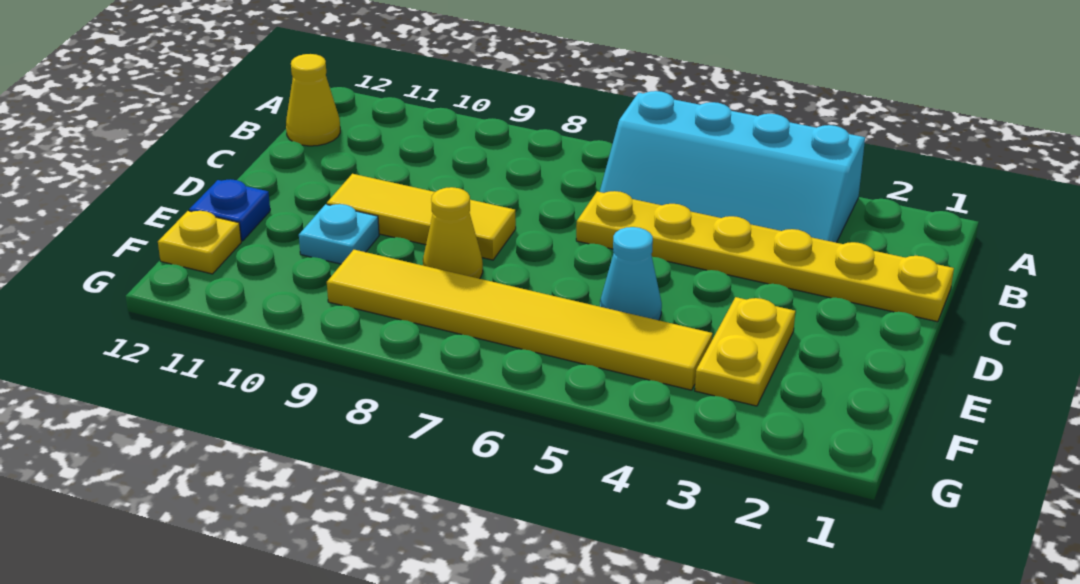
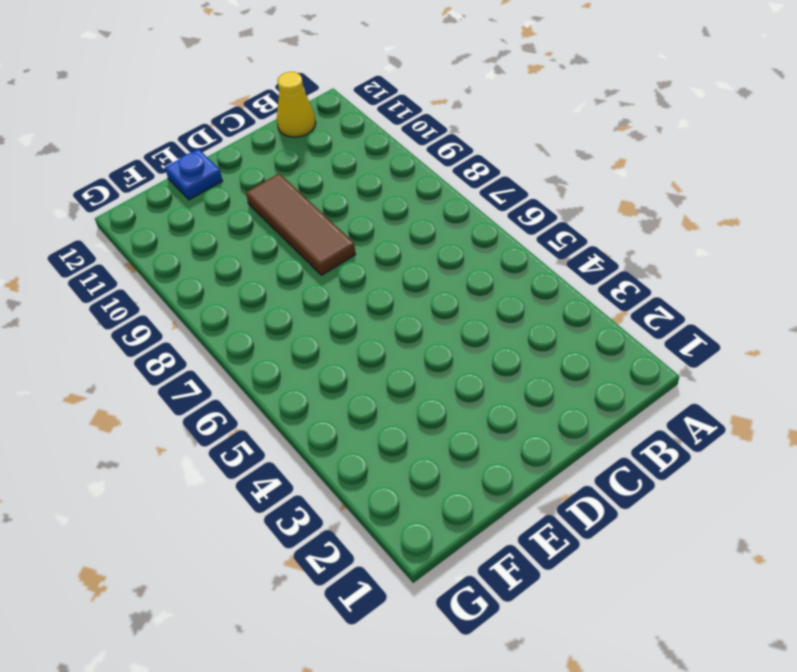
brown 1x3 tile [246,174,356,275] -> yellow 1x3 tile [327,174,516,260]
none -> cyan 2x4 slope [600,91,865,243]
none -> yellow 1x6 plate [576,191,954,322]

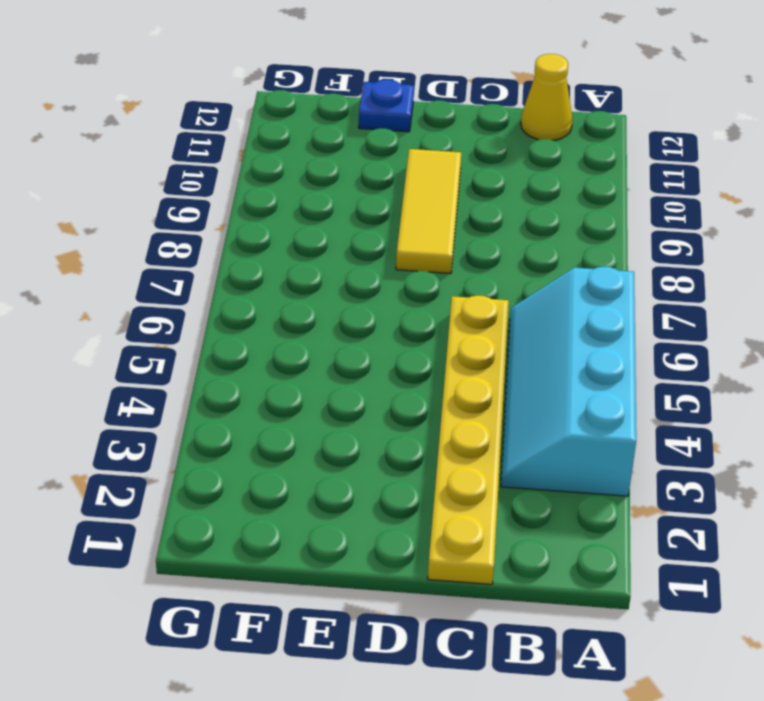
none -> yellow 1x2 plate [695,297,795,406]
none -> cyan 1x1 cone [600,227,662,320]

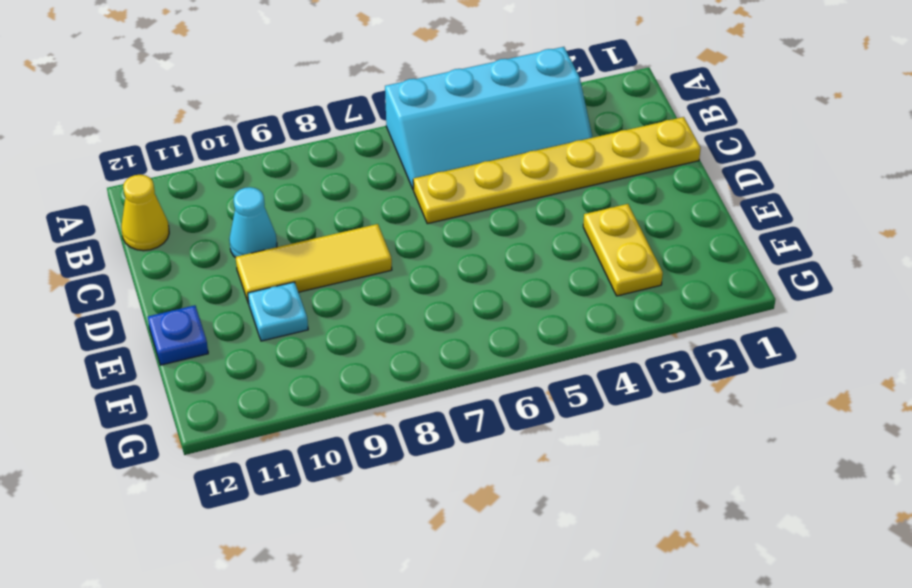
cyan 1x1 cone [229,187,277,257] -> cyan 1x1 cone moved to [600,227,662,320]
none -> yellow 1x1 cone [423,187,483,279]
none -> yellow 1x6 tile [327,250,713,390]

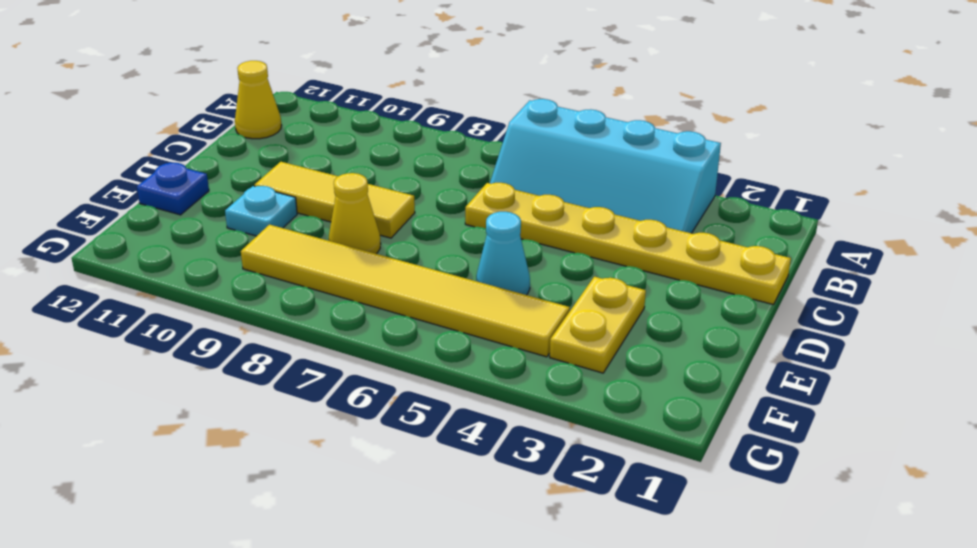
none -> yellow 1x1 plate [158,211,241,274]

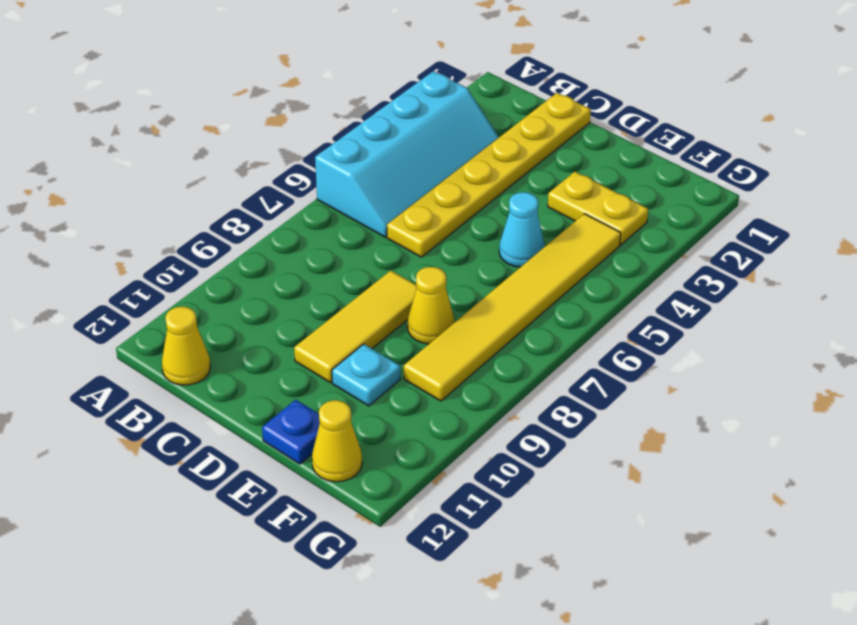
yellow 1x1 cone [312,400,362,482] -> yellow 1x1 plate [158,211,241,274]

